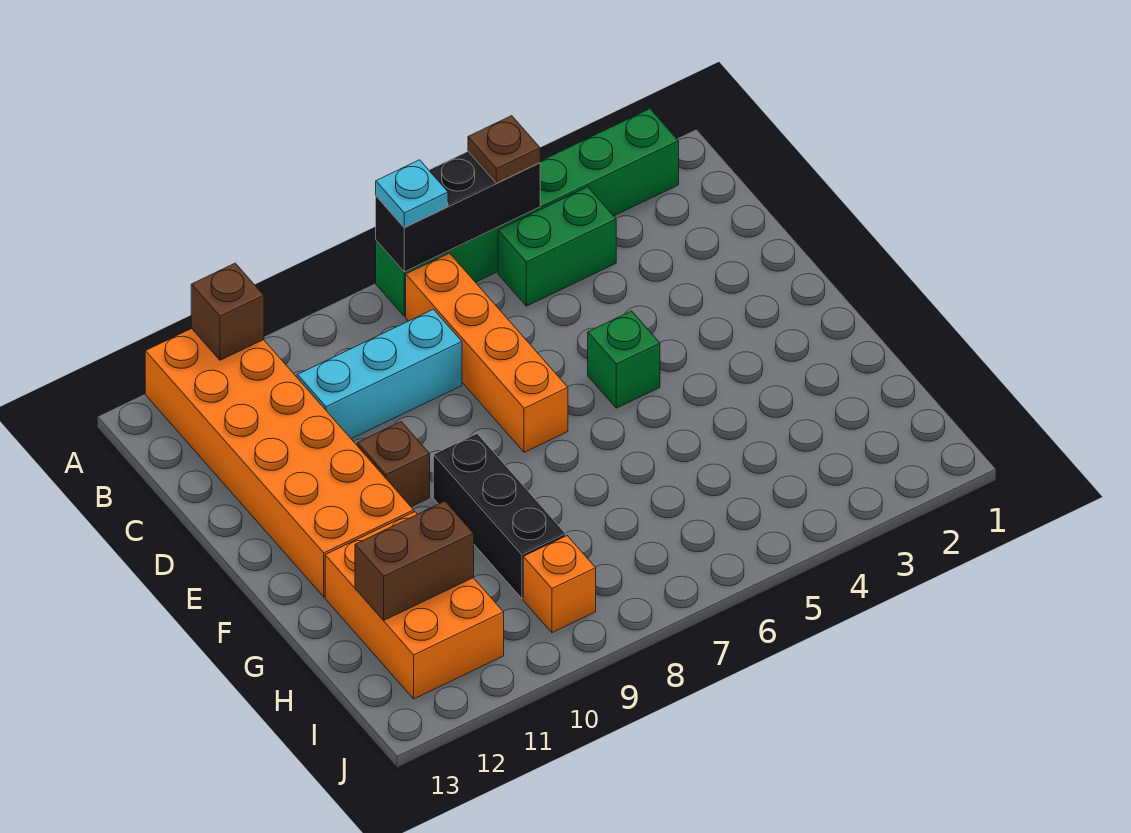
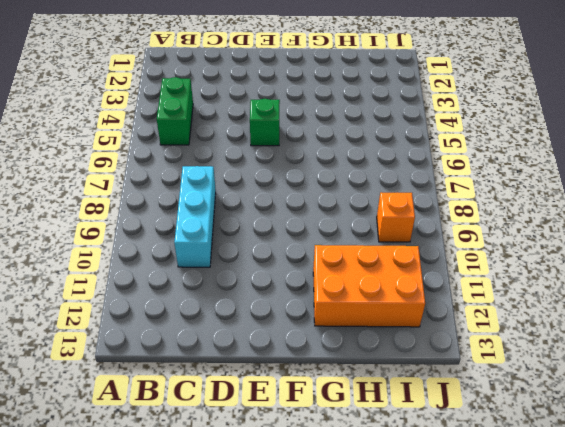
none -> green 1x6 brick [376,109,679,316]
none -> orange 2x6 brick [145,329,414,597]
none -> orange 1x4 brick [406,253,568,452]

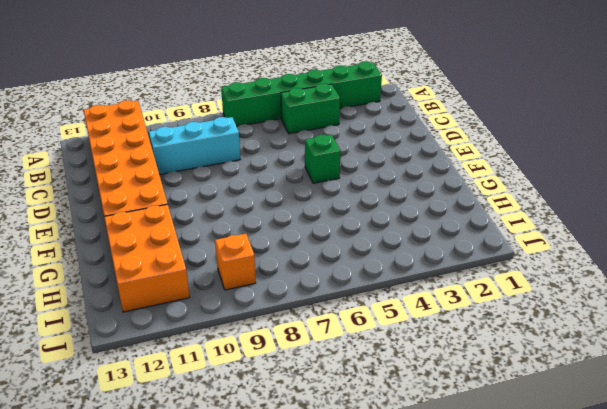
none -> orange 1x4 brick [406,253,568,452]
none -> brown 1x1 brick [357,422,430,507]
none -> black 1x3 brick [433,434,566,599]

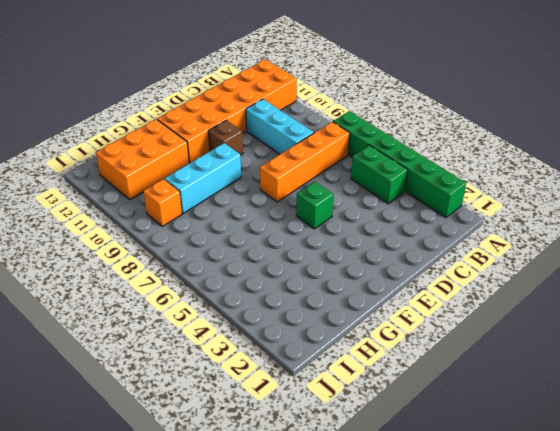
cyan 1x3 brick [165,143,241,213] -> black 1x3 brick [433,434,566,599]
none -> black 1x3 brick [376,152,540,272]
none -> brown 1x1 brick [191,263,264,360]
none -> brown 1x2 brick [355,501,474,620]

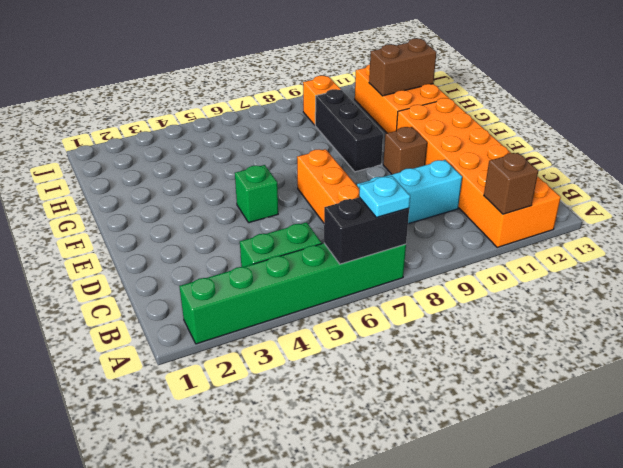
black 1x2 brick [324,197,409,264] -> black 1x3 brick [376,152,540,272]
none -> brown 1x1 plate [468,116,540,183]

